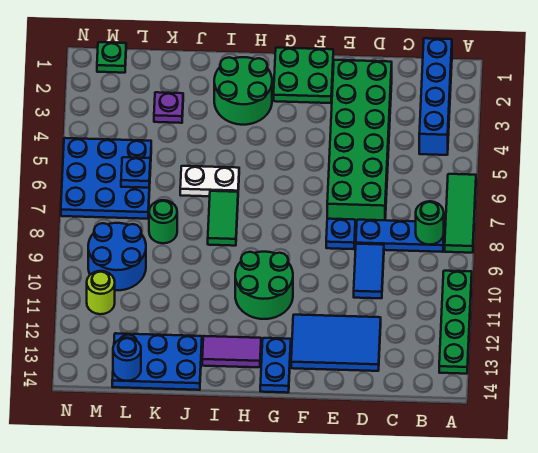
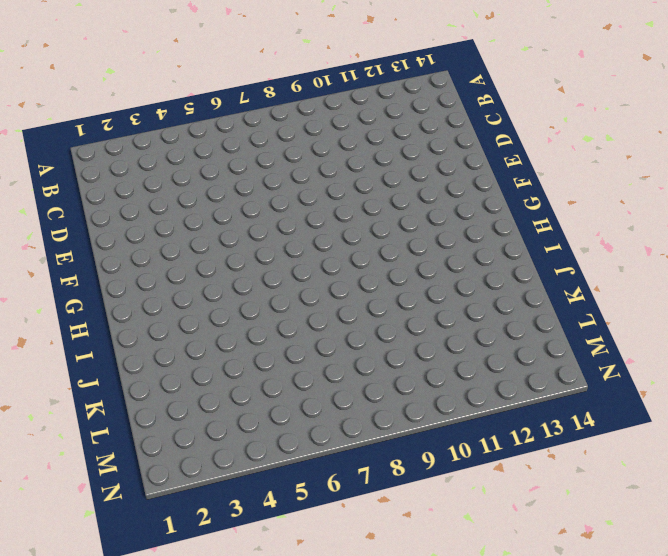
none -> green 1x3 tile [445,174,476,253]
none -> green 1x4 plate [439,271,472,374]
none -> blue 1x4 brick [419,38,452,155]

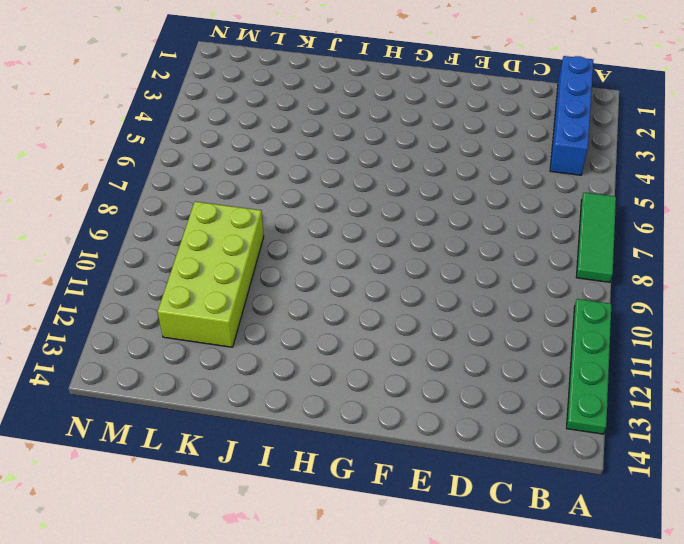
lime 2x4 brick [158,201,264,347] -> blue 2x2 round brick [88,223,146,290]
none -> blue 1x3 plate [356,220,444,252]
none -> green 2x6 brick [327,60,392,225]
none -> blue 1x2 tile [354,244,384,298]

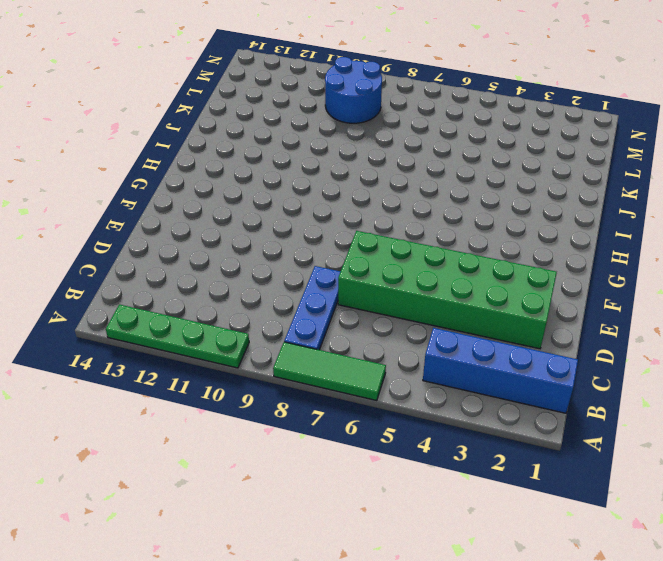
none -> blue 1x2 tile [354,244,384,298]
none -> blue 2x3 tile [291,315,381,371]
none -> blue 1x1 plate [326,219,355,249]

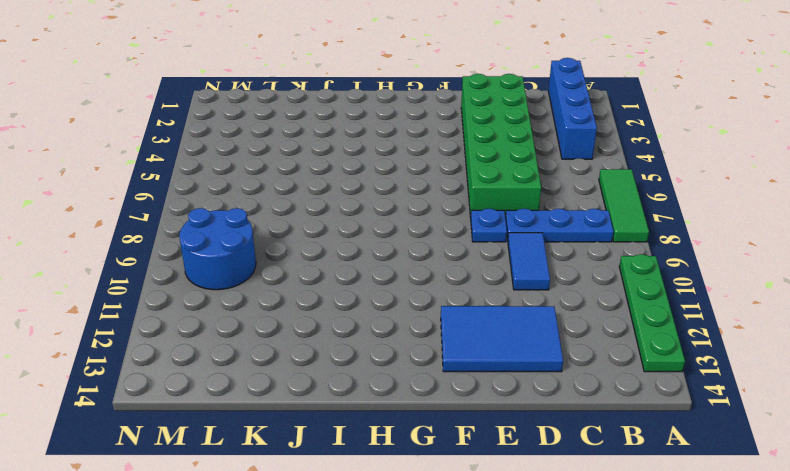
none -> green 2x2 plate [274,48,333,103]
none -> green 2x2 round brick [235,252,293,319]
none -> blue 1x2 plate [260,338,291,393]

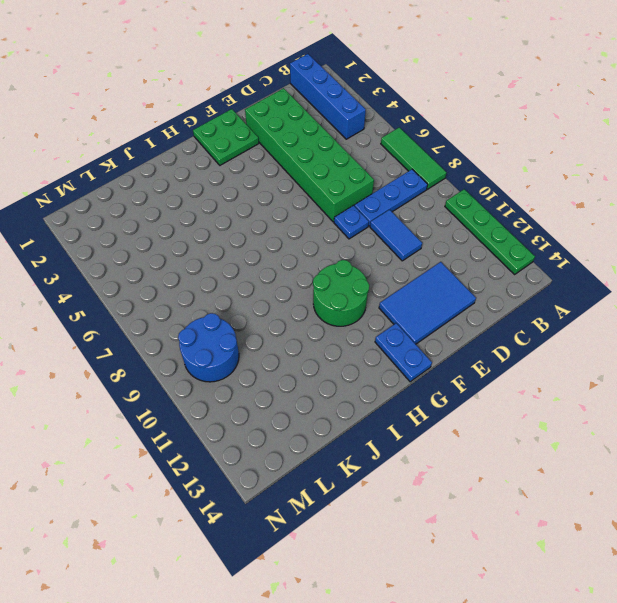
none -> green 2x2 round brick [214,57,272,125]
none -> purple 1x2 tile [202,336,261,367]
none -> white 1x2 plate [180,166,239,196]

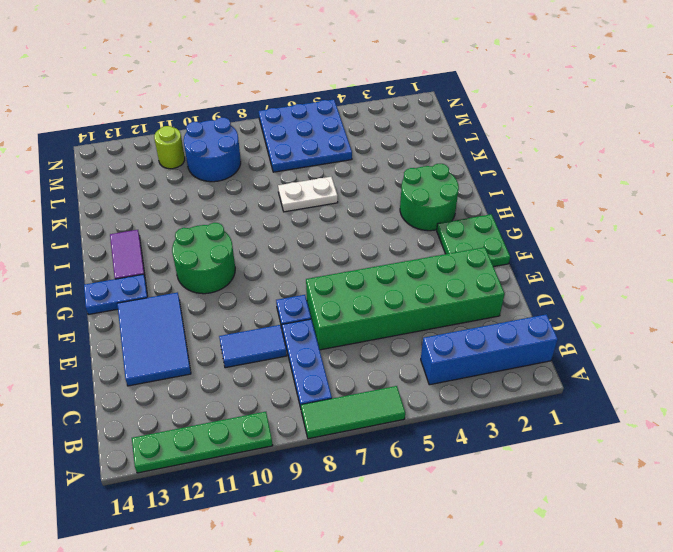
white 1x2 plate [278,177,338,212] -> white 1x2 plate turned to [180,166,239,196]
none -> green 1x2 tile [208,191,238,246]
none -> blue 2x3 plate [112,333,202,390]
none -> purple 1x1 plate [154,92,183,123]

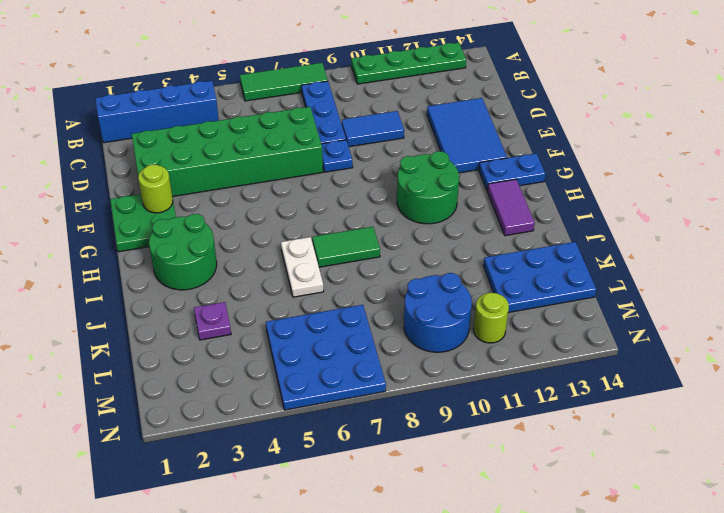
lime 1x1 round brick [138,165,173,213] -> none
blue 2x3 plate [483,242,596,313] -> blue 2x3 plate turned to [112,333,202,390]
none -> green 1x1 round brick [149,200,177,243]
none -> green 1x1 plate [97,42,126,73]
none -> green 1x1 round brick [416,201,444,245]

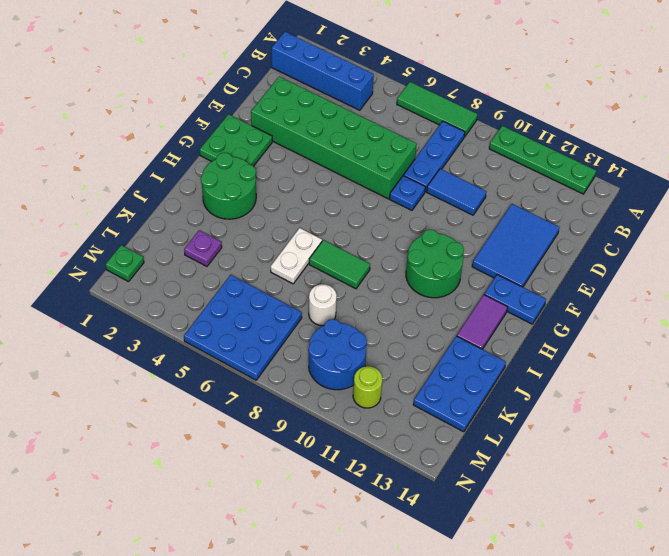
white 1x1 round brick [309,284,337,326] -> green 1x1 round brick [149,200,177,243]
none -> green 1x1 round brick [416,201,444,245]
none -> blue 1x1 plate [121,157,150,188]
none -> blue 1x1 round brick [113,338,141,381]

